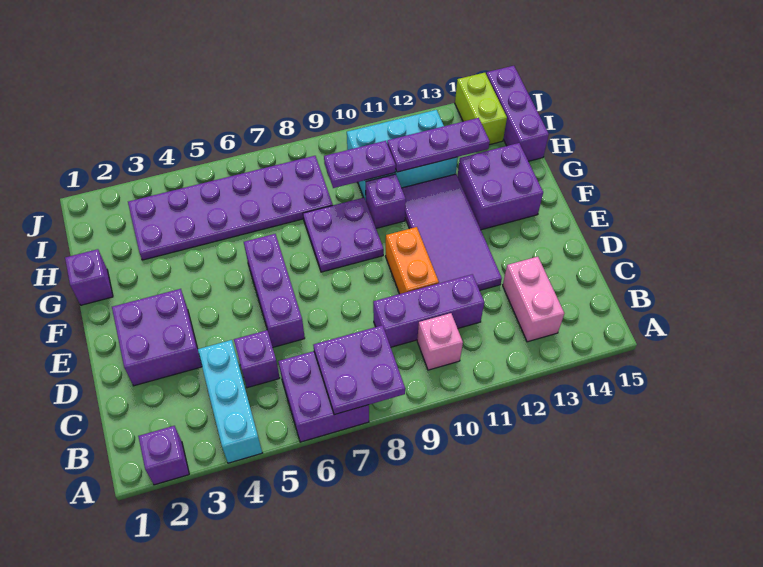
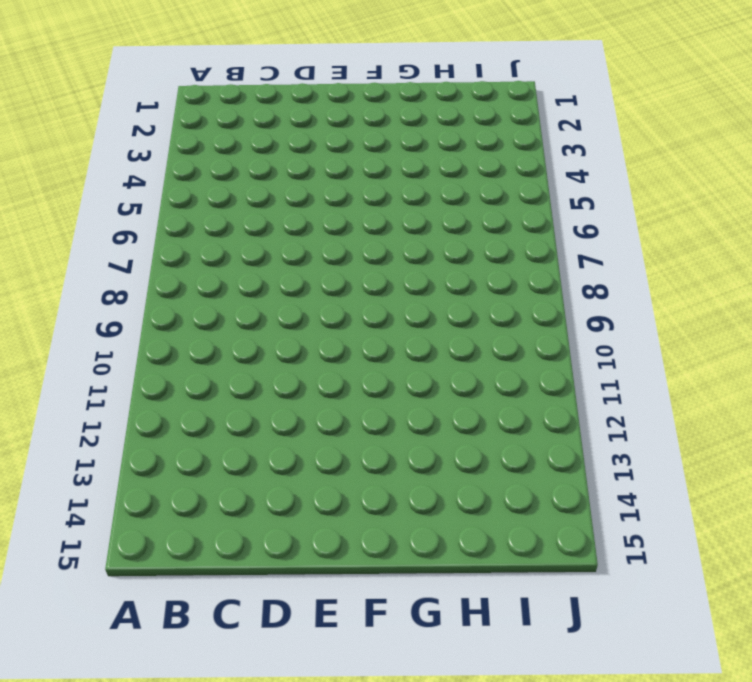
none -> purple 1x1 brick [138,426,189,485]
none -> cyan 1x3 brick [198,340,262,463]
none -> purple 2x2 brick [278,351,369,442]

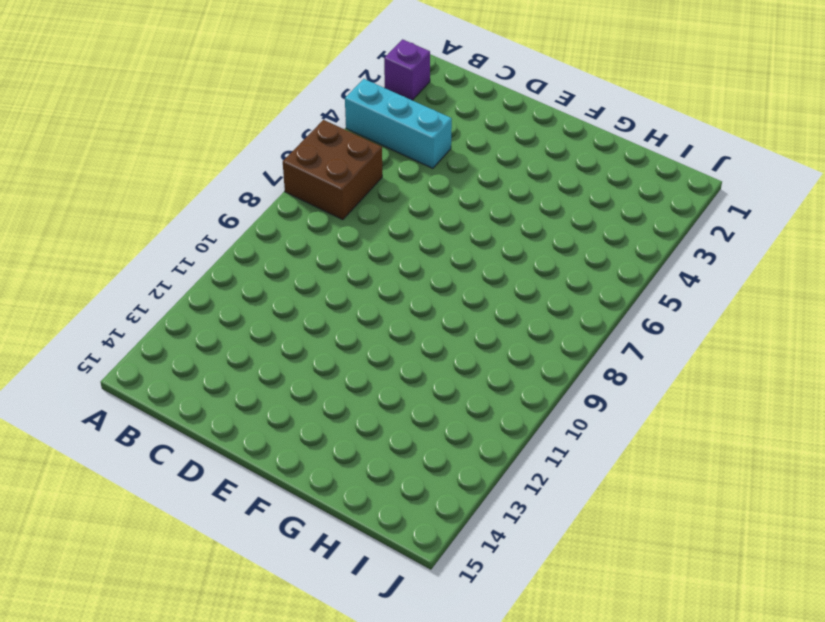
brown 2x2 brick [283,120,382,220] -> purple 2x2 brick [278,351,369,442]
none -> pink 1x1 brick [417,313,463,370]
none -> pink 1x2 brick [503,257,564,342]
none -> purple 1x1 brick [234,330,280,388]

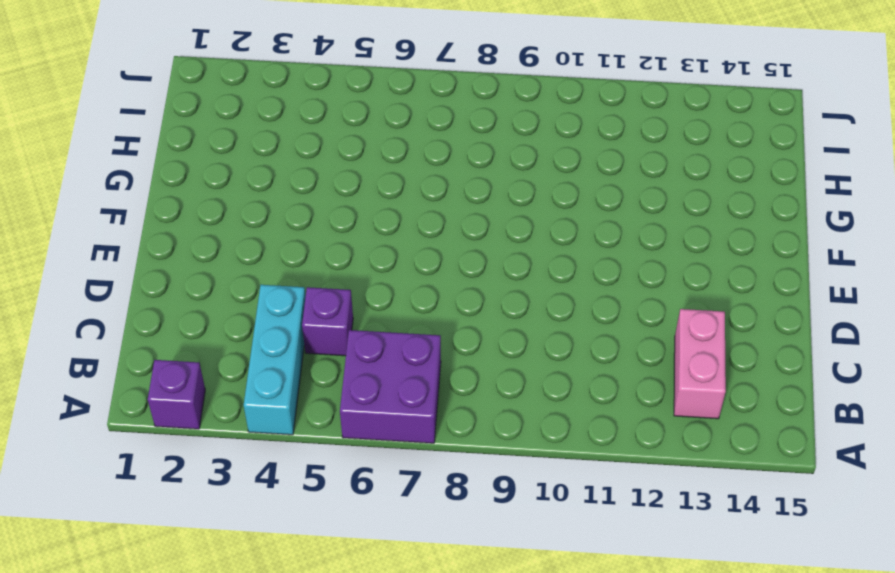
none -> pink 1x1 brick [417,313,463,370]
none -> purple 1x3 brick [373,274,484,347]
none -> purple 2x2 brick [112,289,202,386]

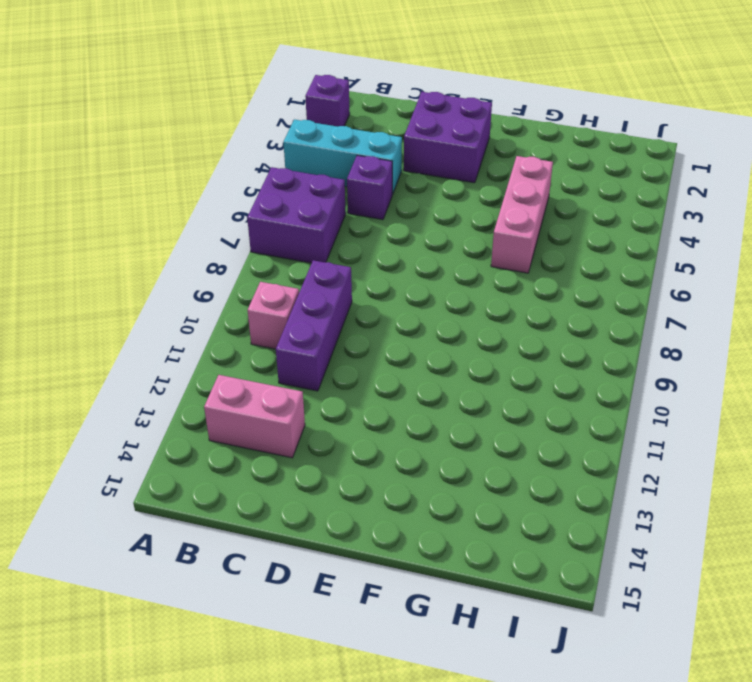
pink 1x3 brick [491,156,553,273] -> none
none -> purple 1x3 brick [244,234,305,347]
none -> orange 1x2 brick [385,227,439,294]
none -> purple 2x4 tile [402,174,502,290]

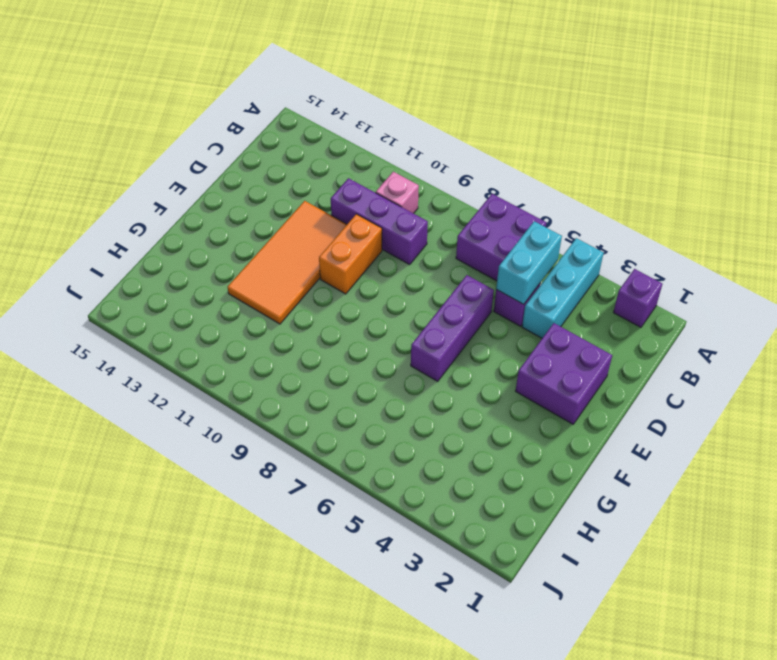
cyan 1x2 brick [496,221,562,304] -> none
orange 2x4 tile [228,201,347,324] -> purple 2x4 tile [402,174,502,290]
none -> pink 1x2 brick [503,257,564,342]
none -> purple 2x2 plate [303,198,384,272]
none -> purple 2x2 brick [457,143,543,230]

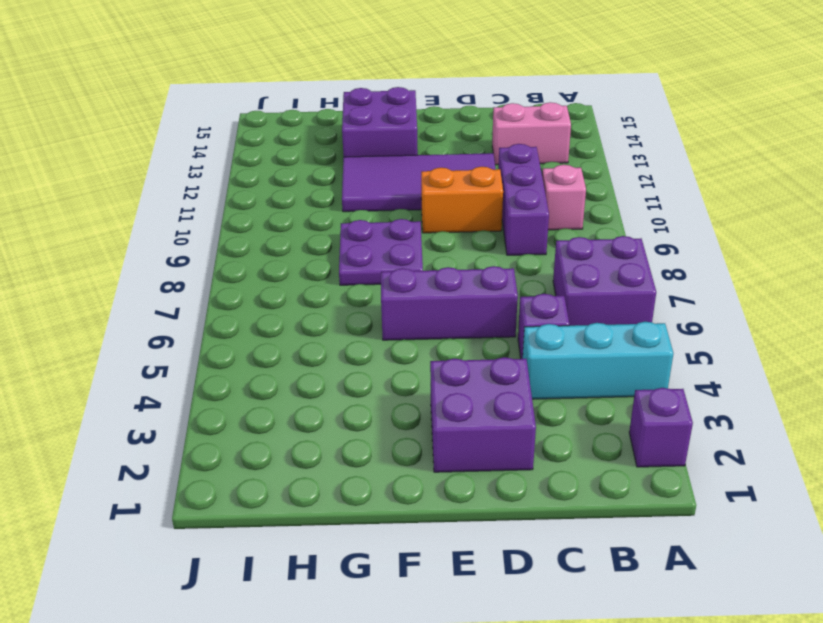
none -> purple 1x1 brick [65,249,113,305]
none -> purple 1x1 brick [366,174,406,228]
none -> purple 2x6 plate [128,156,333,260]

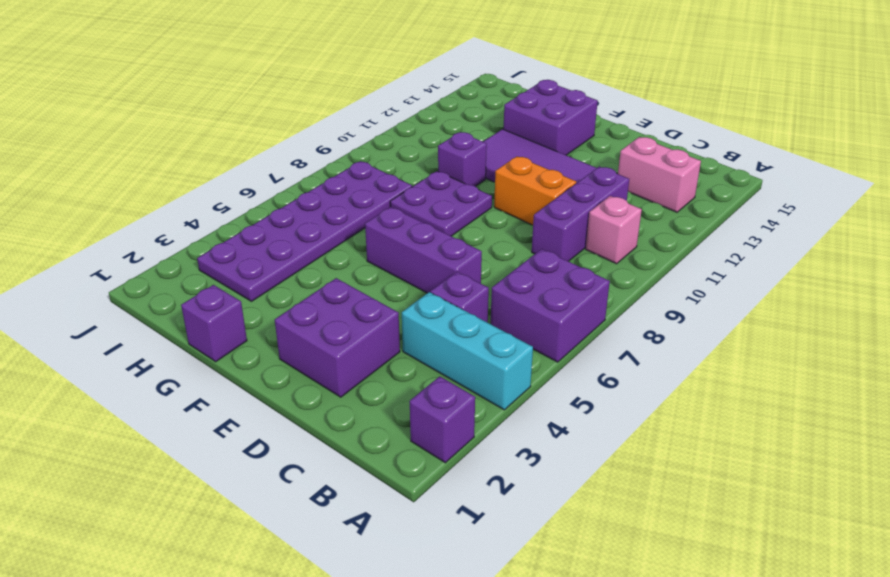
none -> cyan 2x3 brick [347,110,458,200]
none -> purple 1x3 brick [486,66,549,161]
none -> lime 1x2 brick [455,73,507,145]

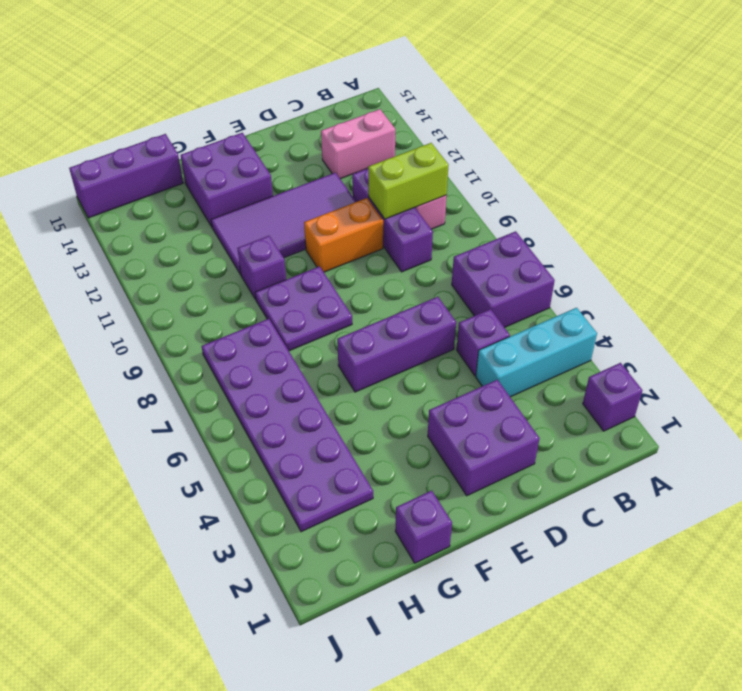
lime 1x2 brick [368,143,448,219] -> lime 1x2 brick moved to [455,73,507,145]
none -> cyan 2x3 brick [347,110,458,200]
none -> purple 2x2 plate [313,325,405,415]
none -> purple 1x2 plate [324,141,396,188]

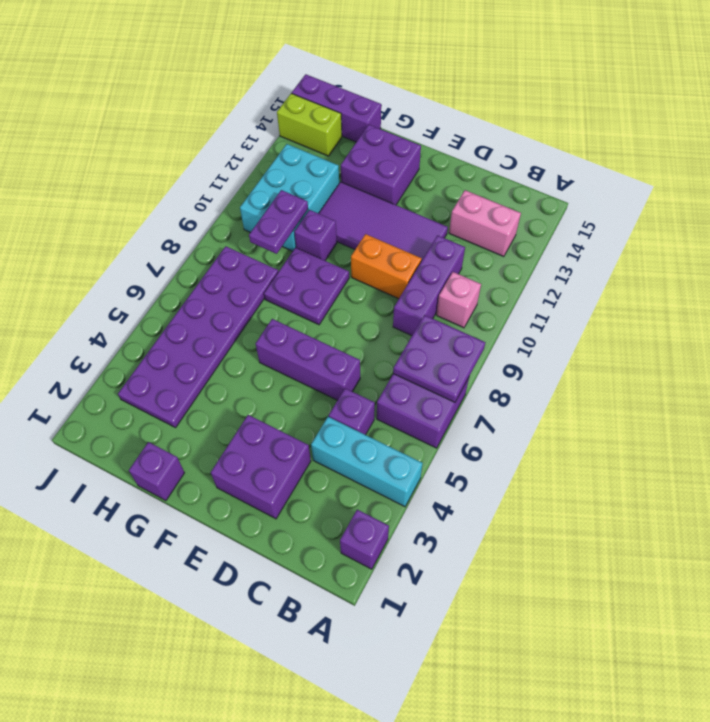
none -> purple 1x3 plate [387,118,490,172]

